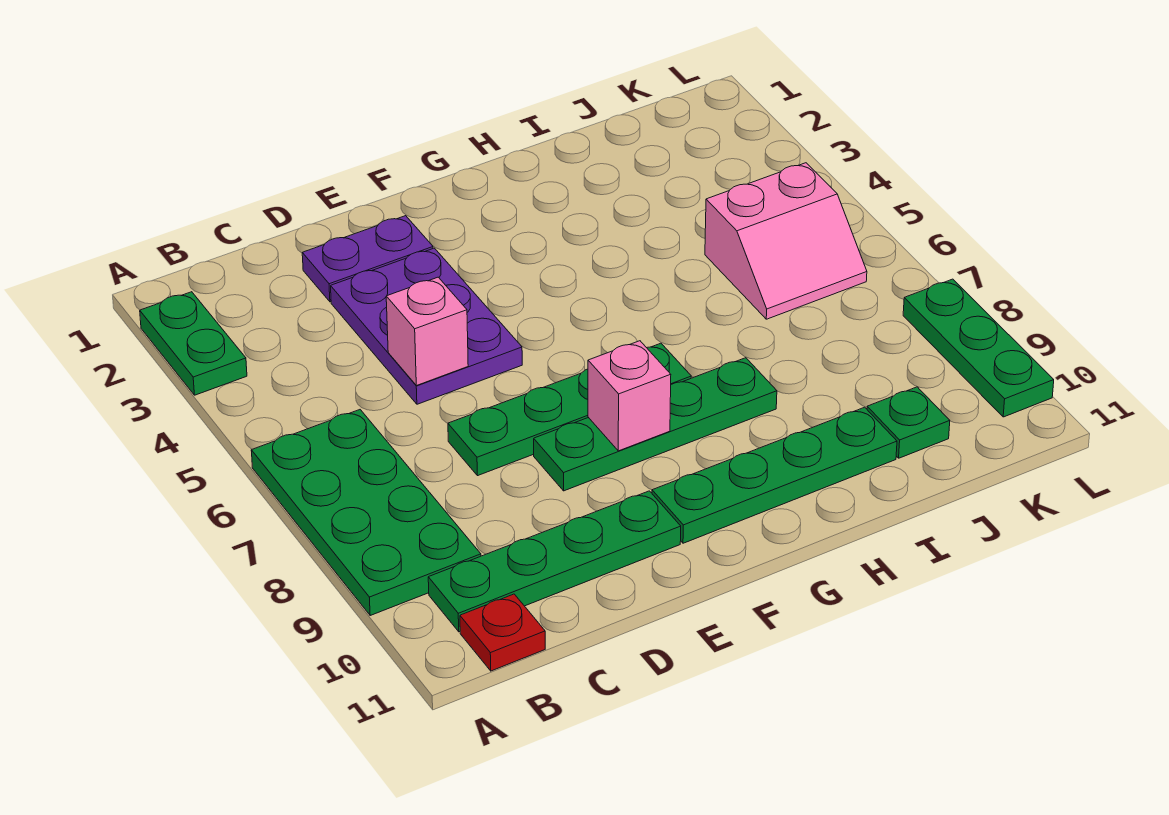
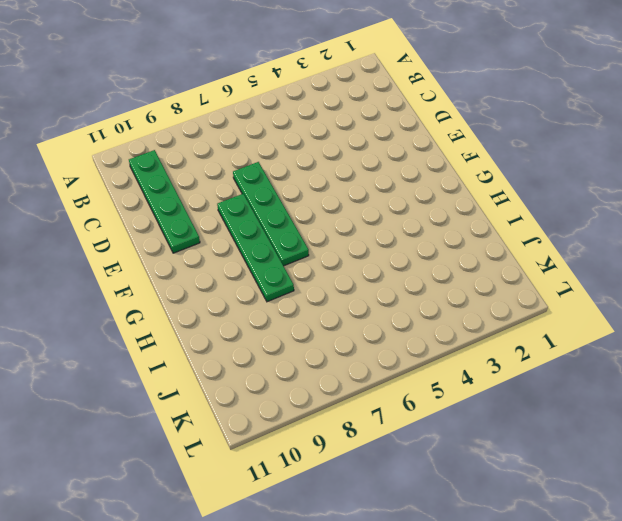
none -> green 1x2 plate [140,292,247,395]
none -> green 2x4 plate [251,410,481,615]
none -> red 1x1 plate [460,594,545,671]

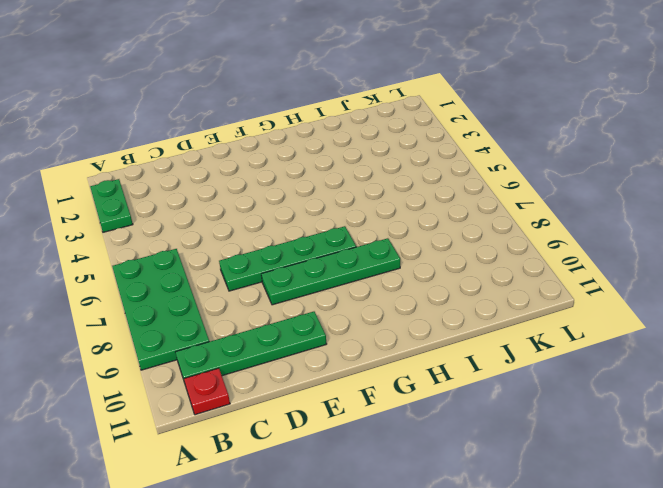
none -> purple 1x2 plate [302,216,433,302]
none -> purple 2x3 plate [331,248,522,404]
none -> green 1x4 plate [652,407,897,543]

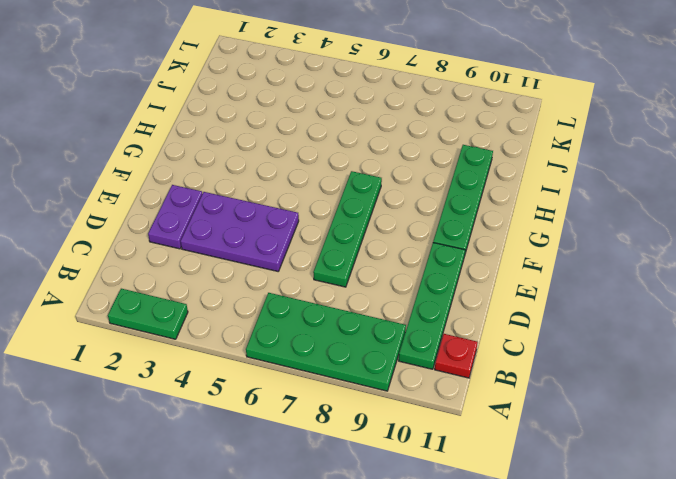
none -> green 1x4 plate [534,358,777,491]
none -> pink 2x2 slope [705,163,867,319]
none -> green 1x1 plate [867,387,950,458]

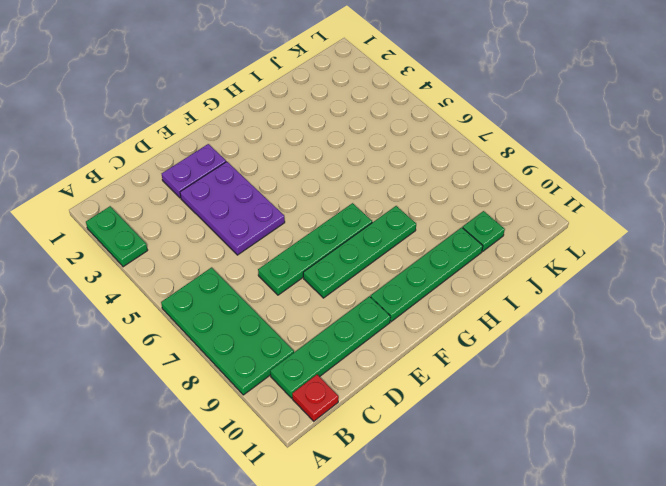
none -> pink 2x2 slope [705,163,867,319]
none -> green 1x3 plate [903,279,1054,417]
none -> pink 1x1 brick [386,277,468,386]

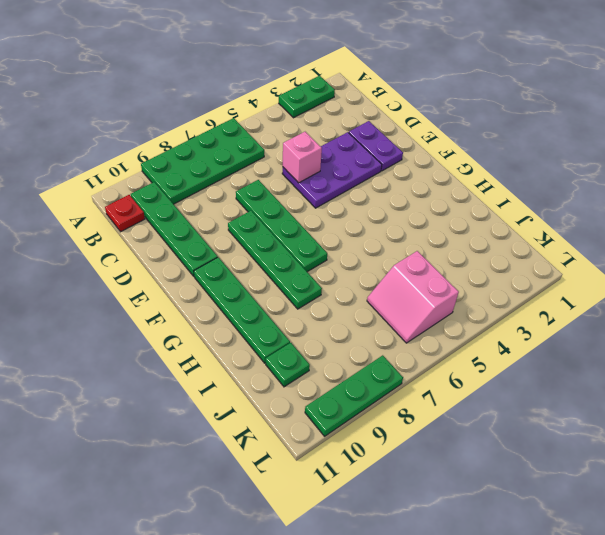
none -> pink 1x1 brick [588,341,671,451]

